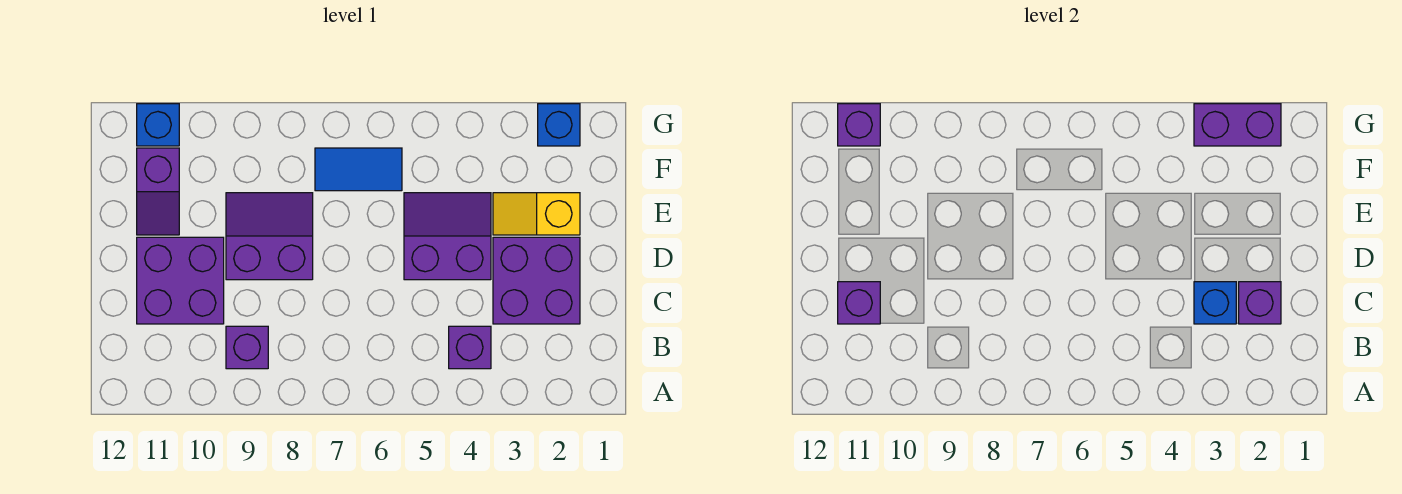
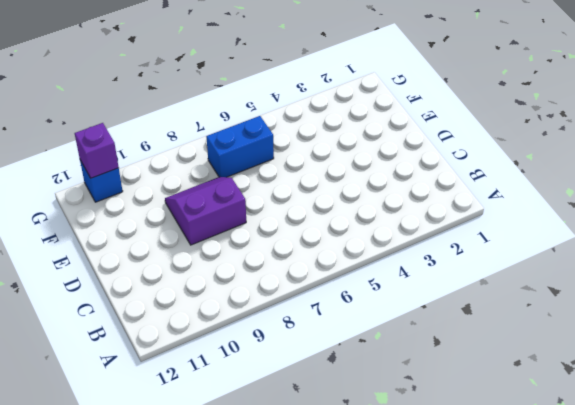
blue 1x2 brick [206,116,274,177] -> blue 1x2 tile [315,148,402,191]
none -> purple 1x1 brick [449,326,491,369]
none -> purple 1x1 brick [226,326,268,369]
none -> purple 2x2 brick [493,237,580,324]

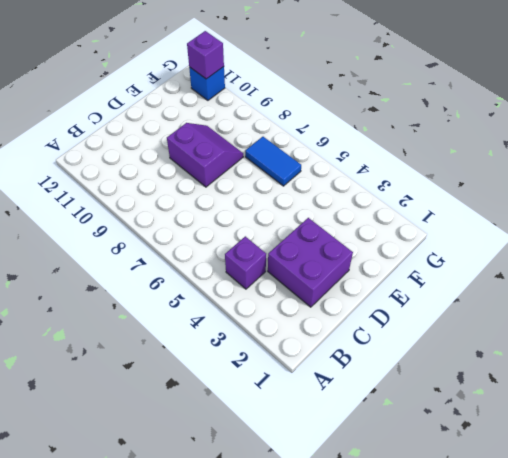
none -> purple 1x1 brick [226,326,268,369]
none -> purple 2x2 brick [137,237,224,324]
none -> purple 2x2 slope [404,193,491,280]

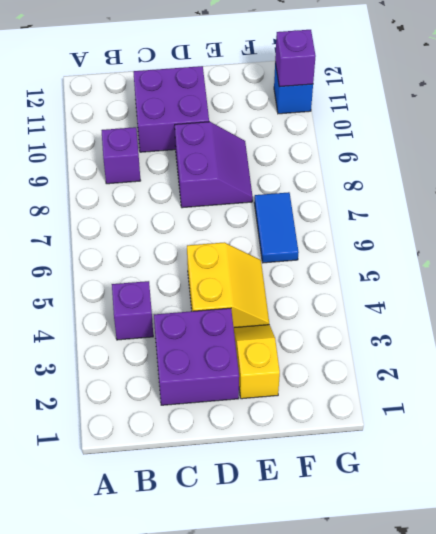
yellow 2x2 slope [187,243,269,328] -> purple 2x2 slope [404,193,491,280]
none -> purple 1x2 slope [137,148,179,235]
none -> blue 1x1 brick [538,104,580,146]
none -> purple 1x1 brick [1239,282,1281,324]

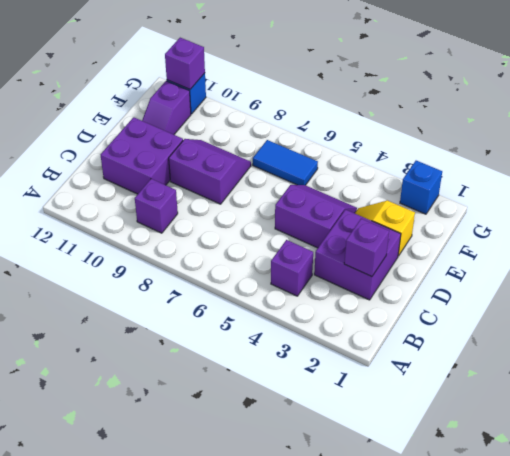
none -> blue 1x1 brick [1194,282,1236,324]
none -> purple 1x1 brick [838,282,880,324]
none -> purple 1x2 brick [1194,104,1281,146]

